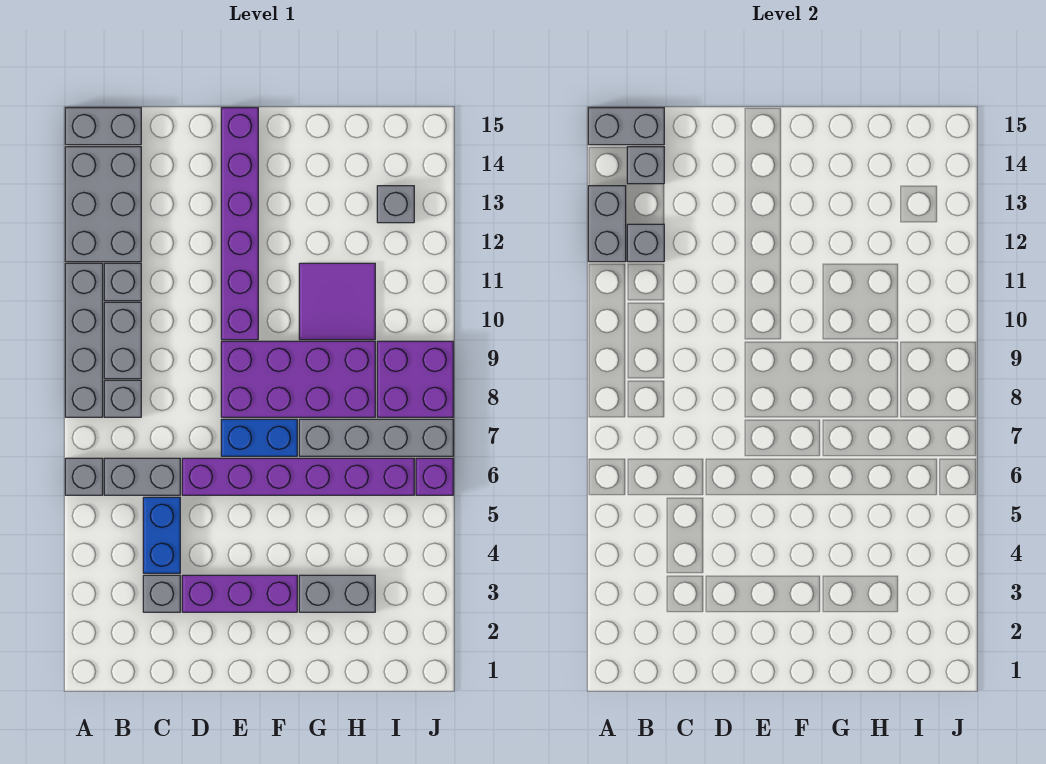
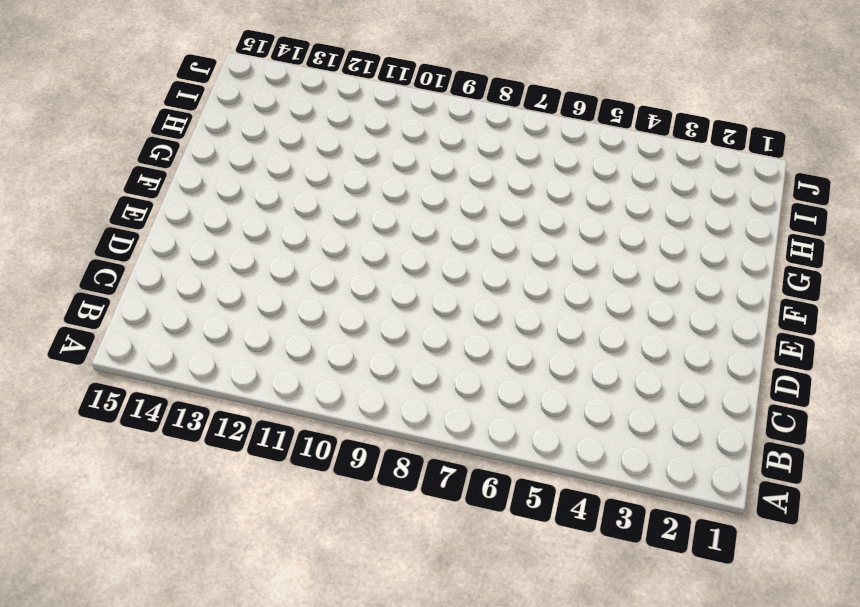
none -> grey 1x1 brick [65,458,103,495]
none -> grey 1x4 brick [65,263,103,417]
none -> grey 2x3 brick [65,147,141,262]

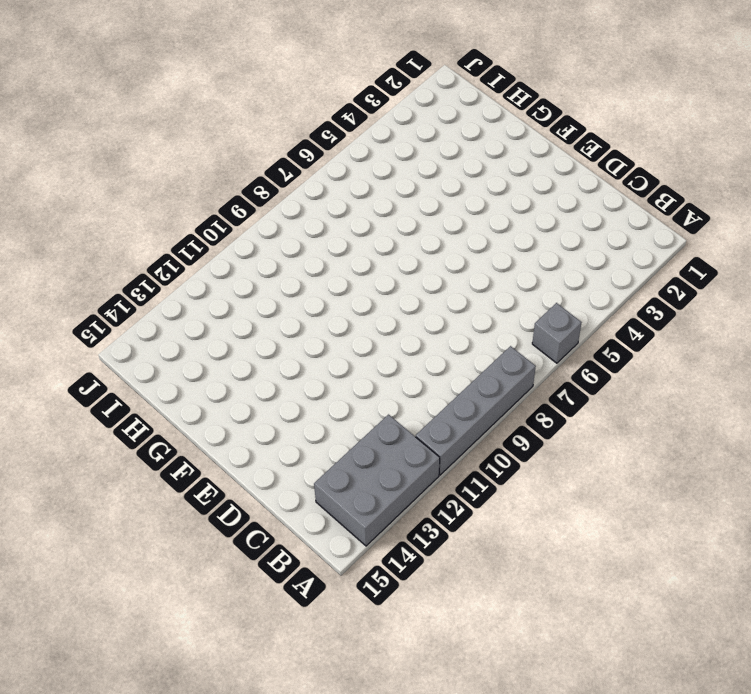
none -> grey 1x2 brick [65,108,141,145]
none -> grey 1x2 brick [104,458,180,495]
none -> grey 1x1 brick [104,380,141,417]

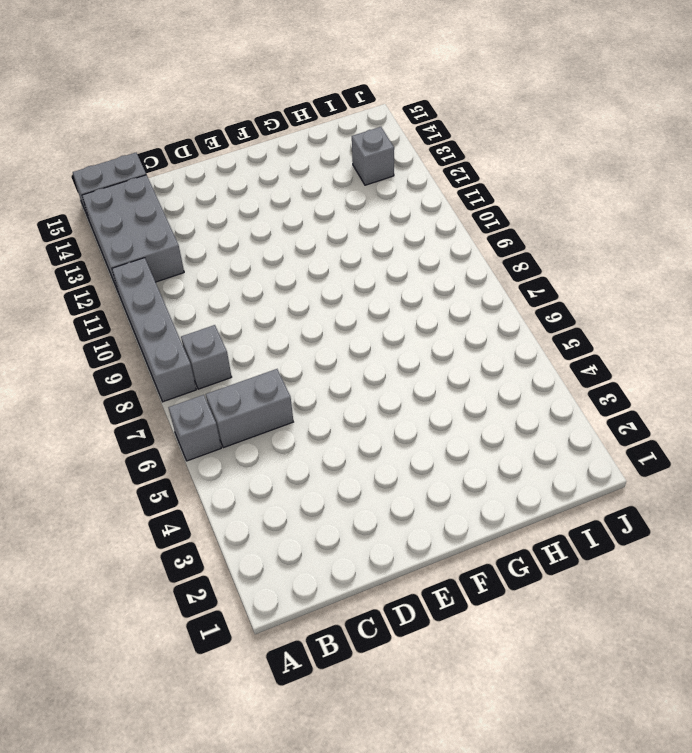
none -> grey 1x2 brick [104,302,141,379]
none -> grey 1x1 brick [104,263,141,301]
none -> grey 1x1 brick [143,575,180,612]

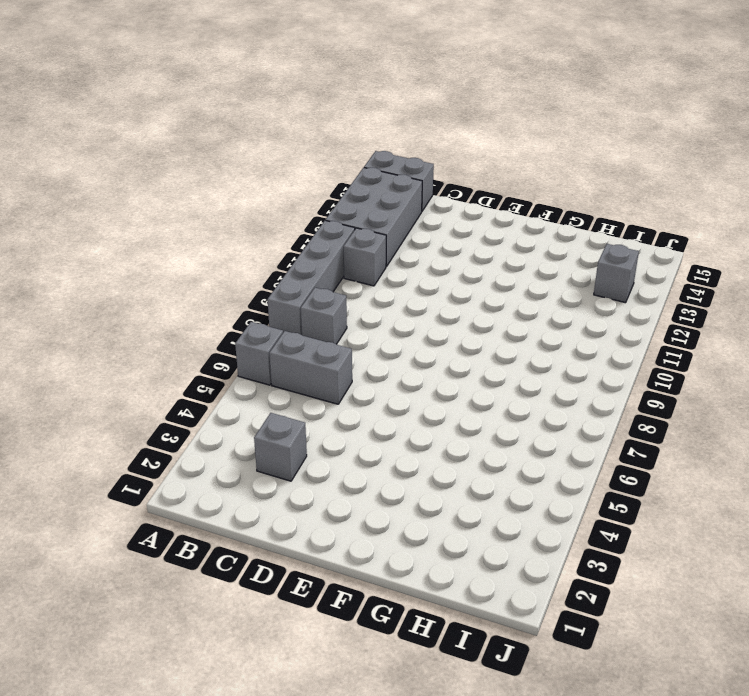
none -> grey 1x2 brick [104,302,141,379]
none -> blue 1x2 brick [143,497,180,573]
none -> purple 1x3 brick [182,575,297,612]

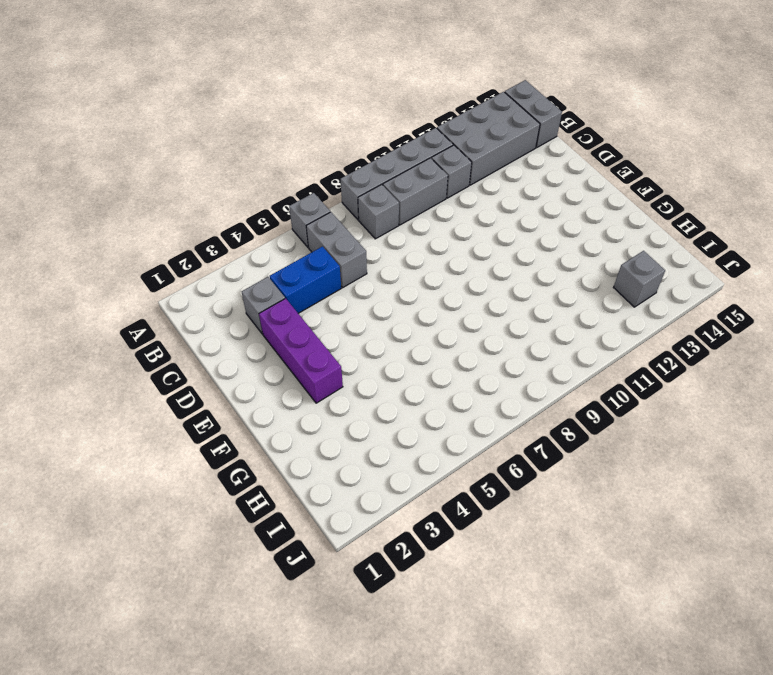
none -> purple 1x6 brick [182,458,414,495]
none -> blue 1x2 brick [221,419,297,456]
none -> purple 2x4 brick [221,341,375,417]

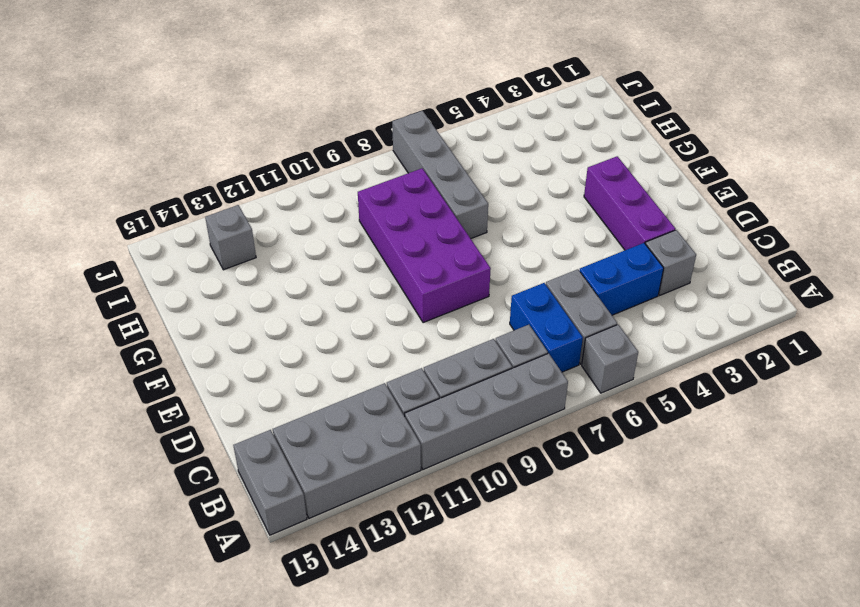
blue 1x2 brick [510,283,583,372] -> blue 1x2 brick moved to [221,419,297,456]
none -> purple 1x6 brick [182,458,414,495]
none -> purple 1x6 brick [221,108,258,340]
none -> grey 1x2 brick [299,575,375,612]

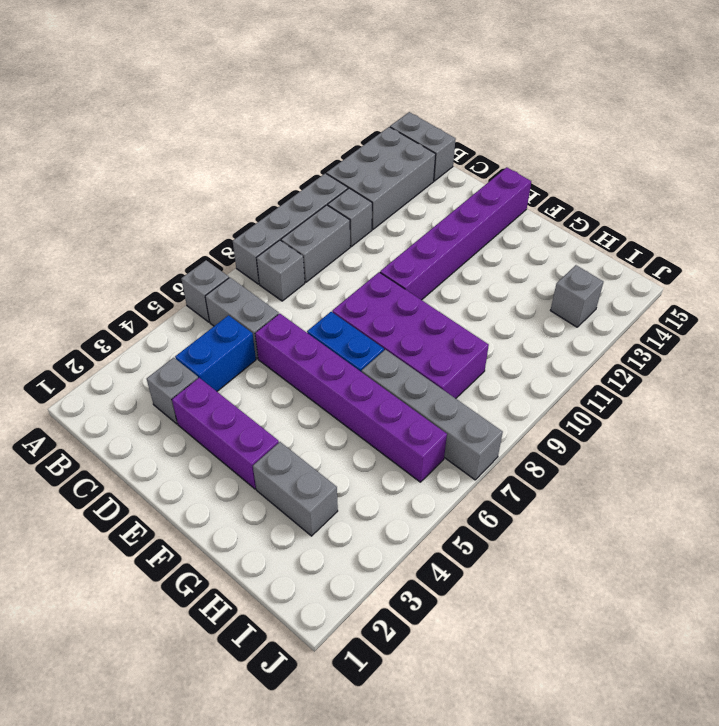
none -> purple 2x2 tile [299,263,375,340]
none -> purple 2x2 brick [377,341,453,417]
none -> purple 1x1 brick [416,458,453,495]

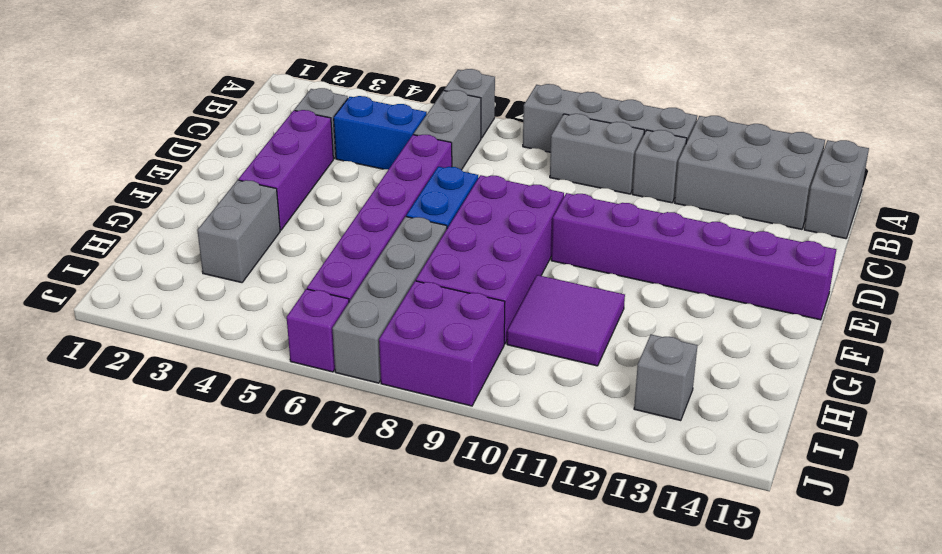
none -> grey 1x1 brick [104,380,141,417]
none -> grey 1x2 brick [588,186,626,262]
none -> grey 1x2 brick [588,108,664,145]

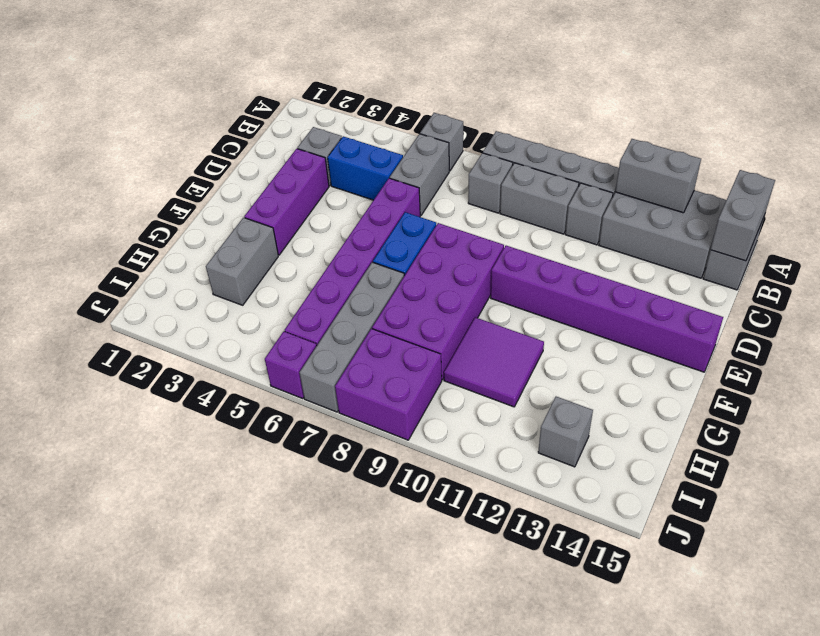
none -> grey 1x1 brick [627,224,664,262]
none -> grey 1x1 brick [627,147,664,184]

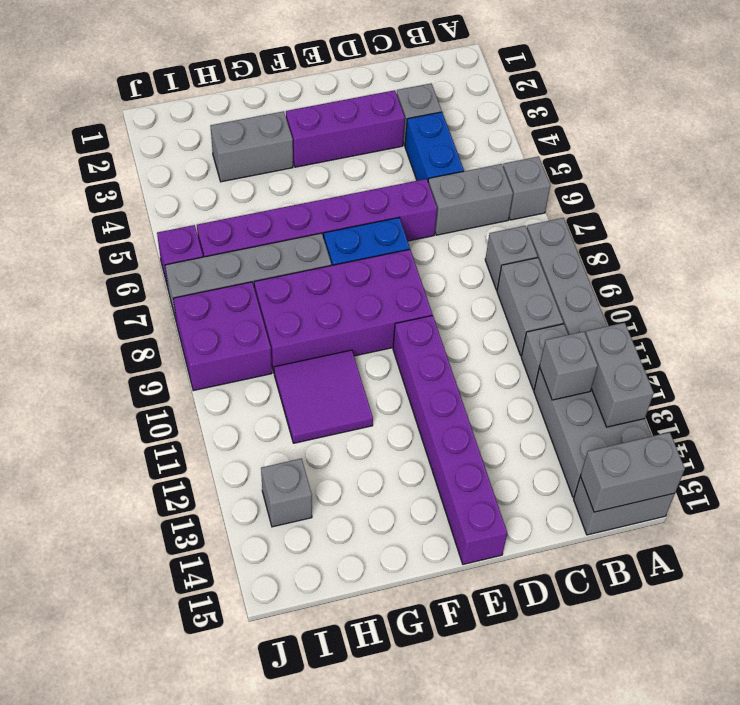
none -> grey 1x1 brick [627,147,664,184]

